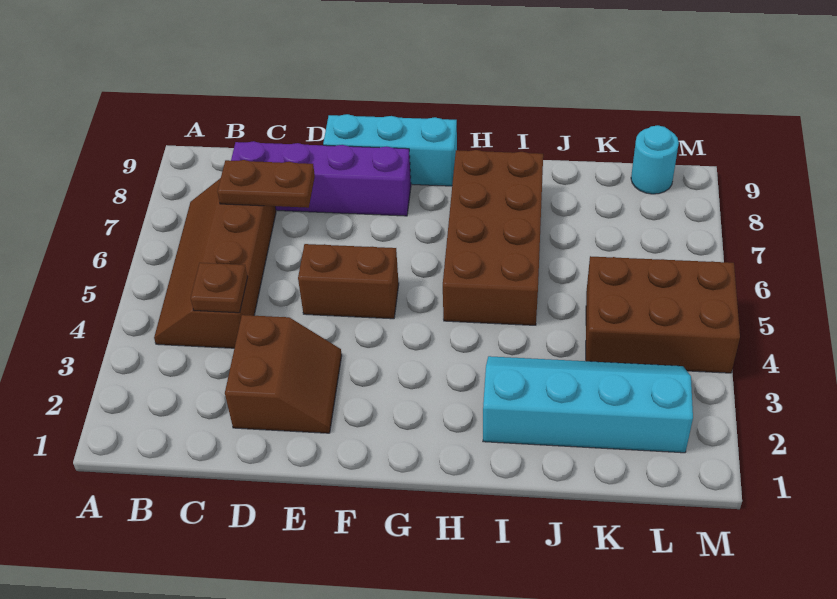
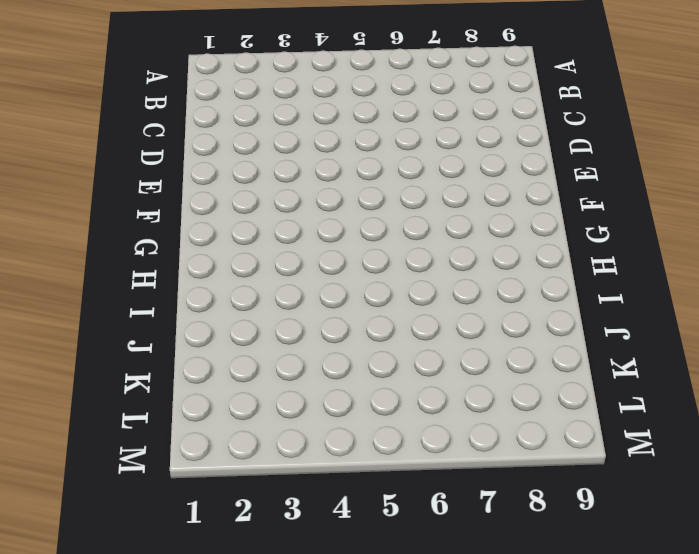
none -> brown 2x4 slope [154,178,276,348]
none -> purple 1x4 brick [231,141,411,216]

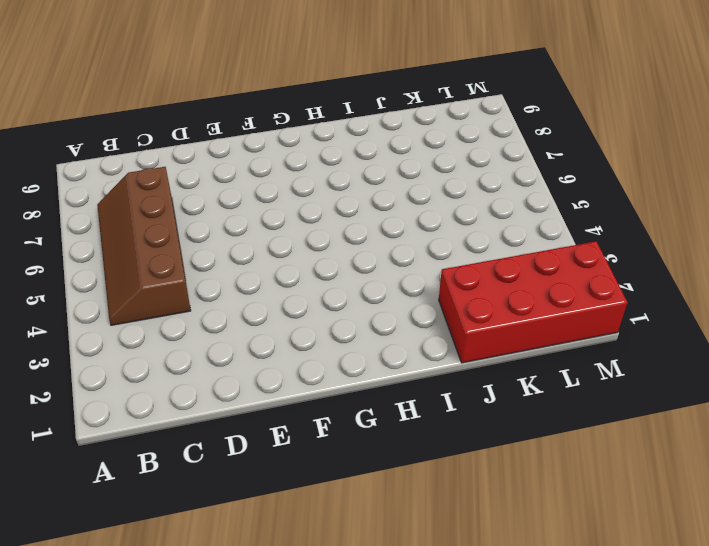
red 2x4 brick [439,241,627,363] -> cyan 2x4 slope [483,356,693,453]
none -> purple 1x4 brick [231,141,411,216]
none -> brown 2x2 slope [225,315,342,433]

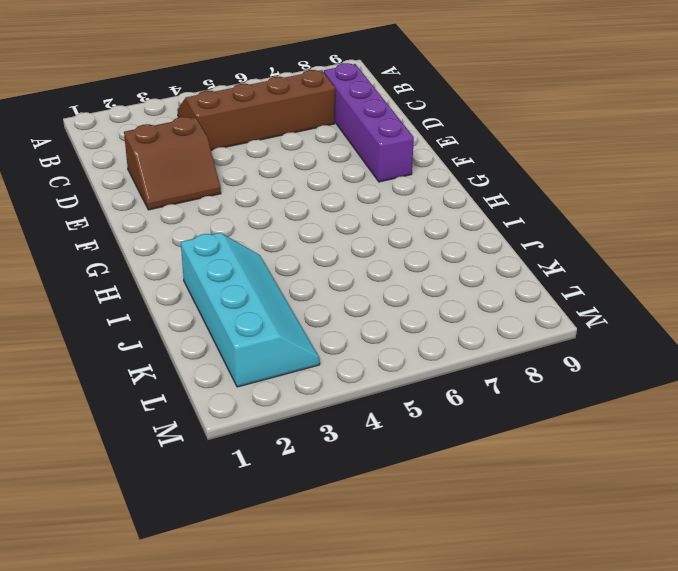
none -> brown 1x2 brick [298,244,399,319]
none -> cyan 1x3 brick [323,114,457,186]

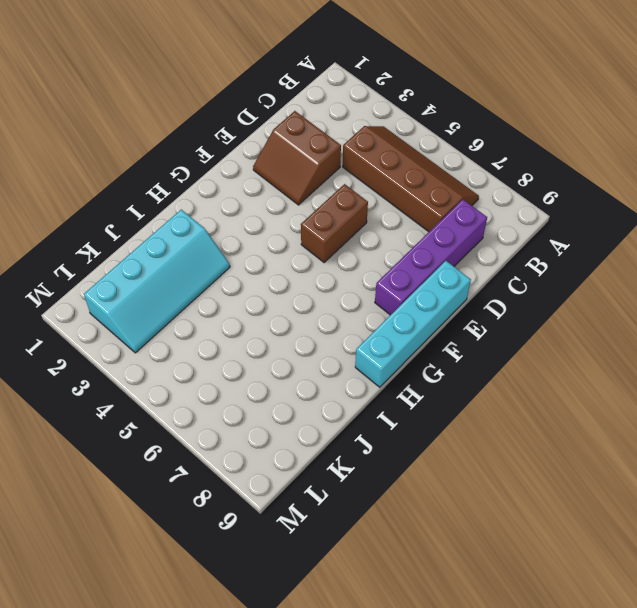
cyan 1x4 brick [355,261,471,387] -> cyan 1x3 brick [323,114,457,186]
none -> brown 2x4 brick [443,150,543,325]
none -> brown 2x3 brick [586,256,740,373]

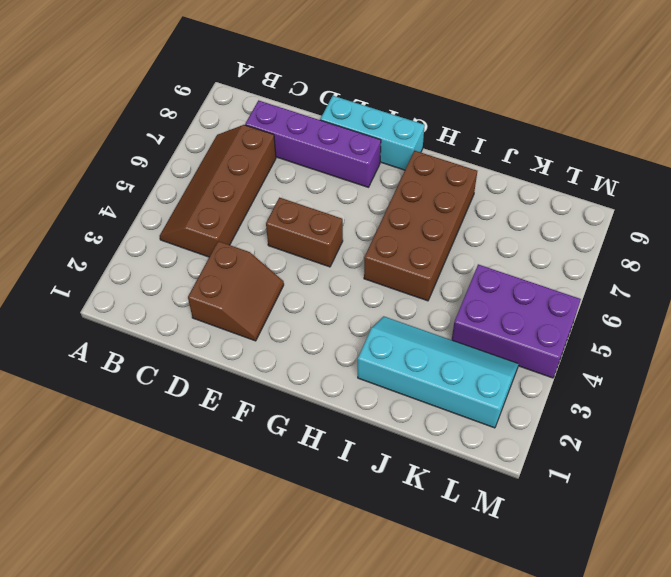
purple 2x3 brick [452,264,581,378] -> brown 2x3 brick [586,256,740,373]
none -> cyan 1x1 round brick [631,125,679,194]
none -> brown 1x1 plate [191,263,248,313]

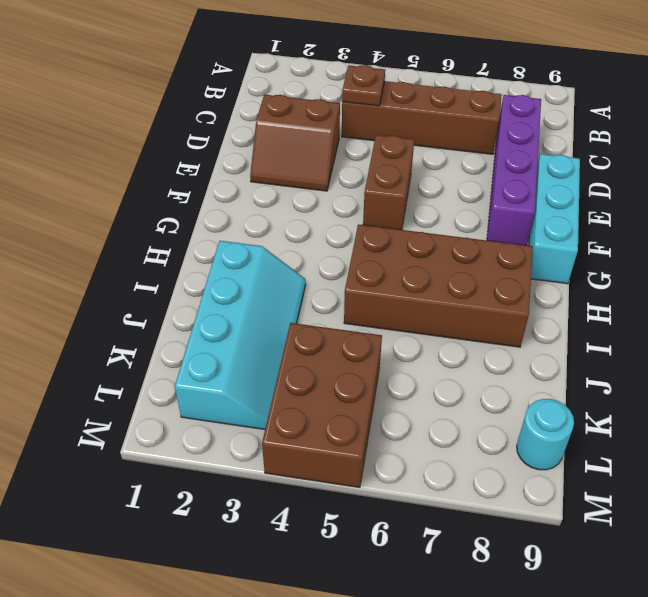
none -> brown 1x2 plate [217,160,315,208]

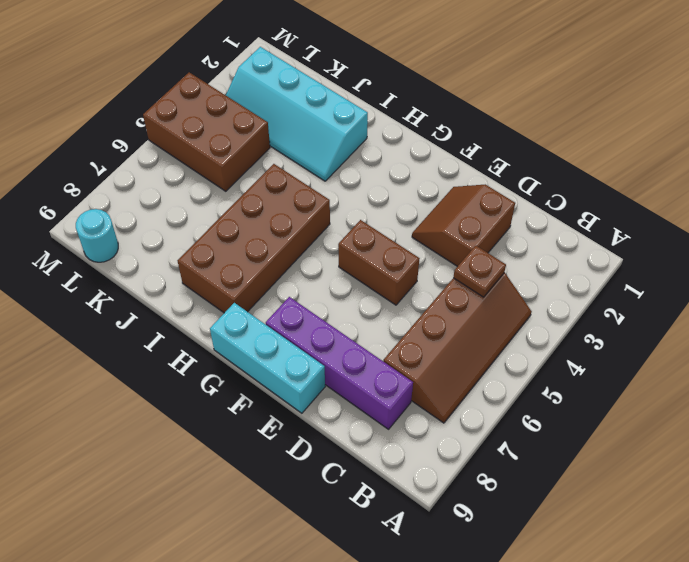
none -> brown 1x2 plate [217,160,315,208]

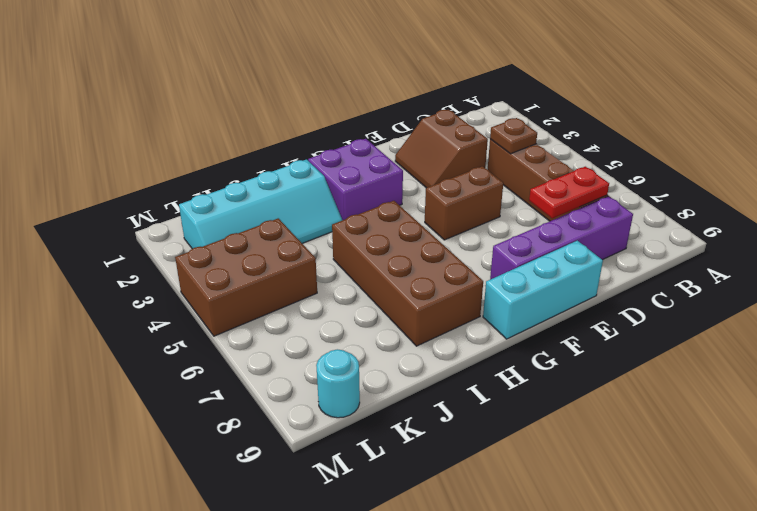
red 1x2 plate [529,167,609,218] -> brown 1x2 plate [217,160,315,208]
purple 2x2 brick [308,139,403,220] -> none

